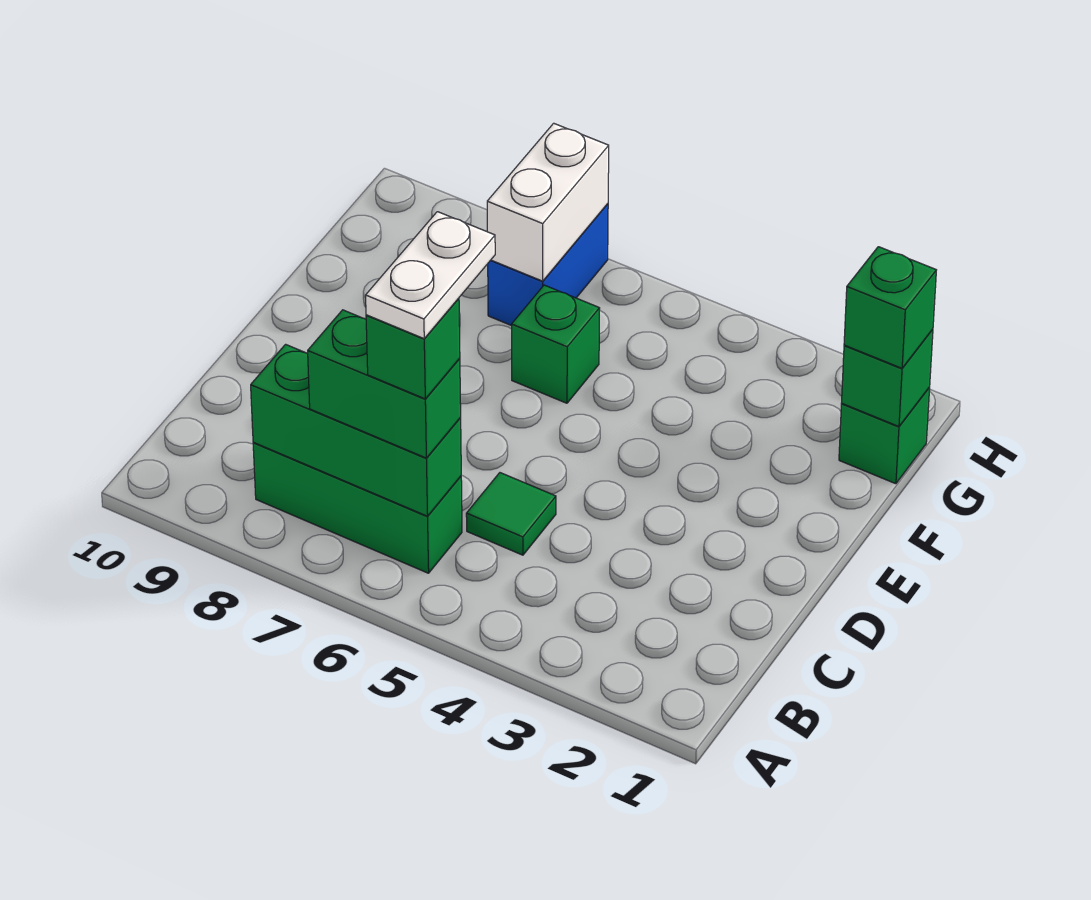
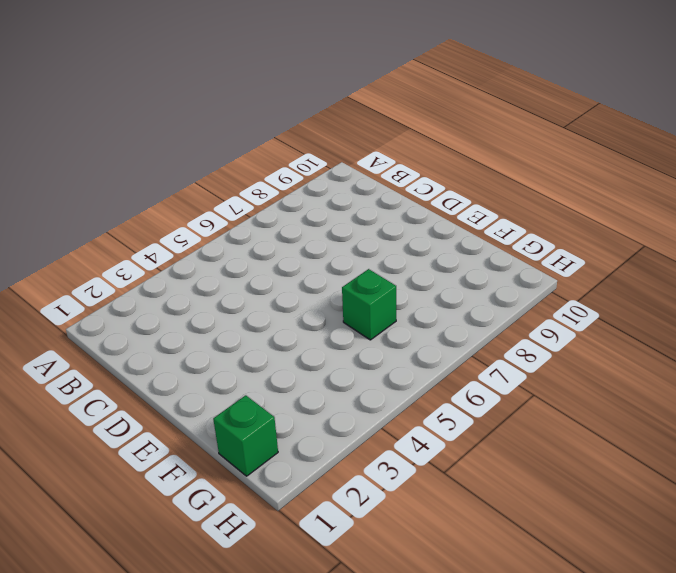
none -> green 1x3 brick [253,443,462,573]
none -> green 1x1 tile [466,473,556,555]
none -> blue 1x2 brick [488,204,608,326]

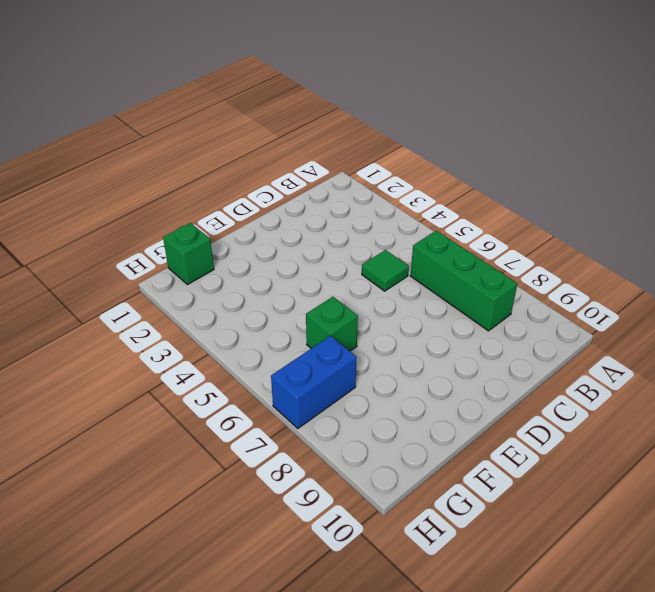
none -> green 1x3 brick [251,344,461,516]
none -> green 1x1 brick [842,329,933,427]
none -> white 1x2 brick [487,123,609,281]

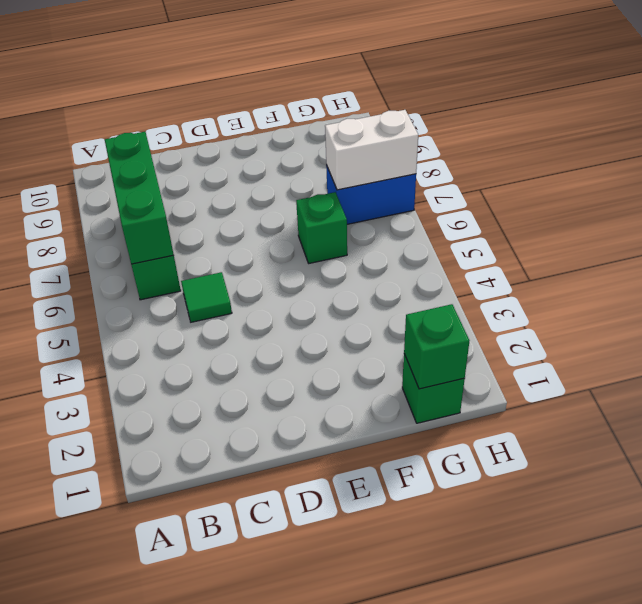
none -> green 1x2 brick [308,310,461,458]
none -> green 1x1 brick [844,247,936,368]
none -> green 1x1 brick [366,298,460,399]

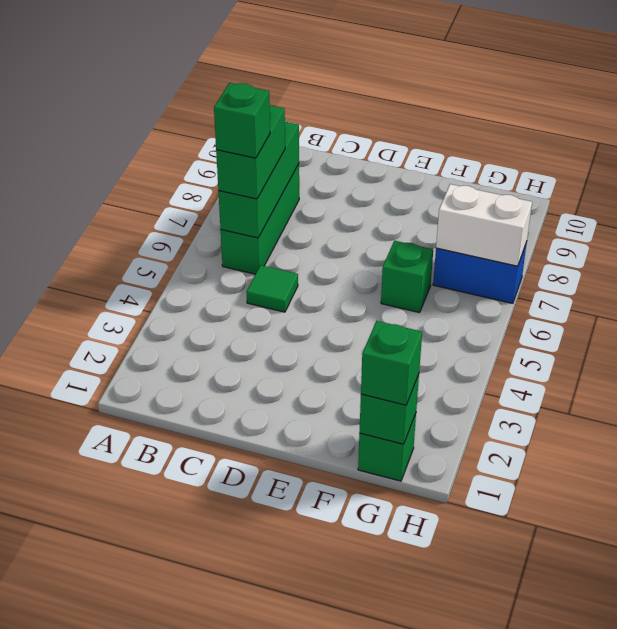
none -> white 1x2 plate [366,212,495,339]

